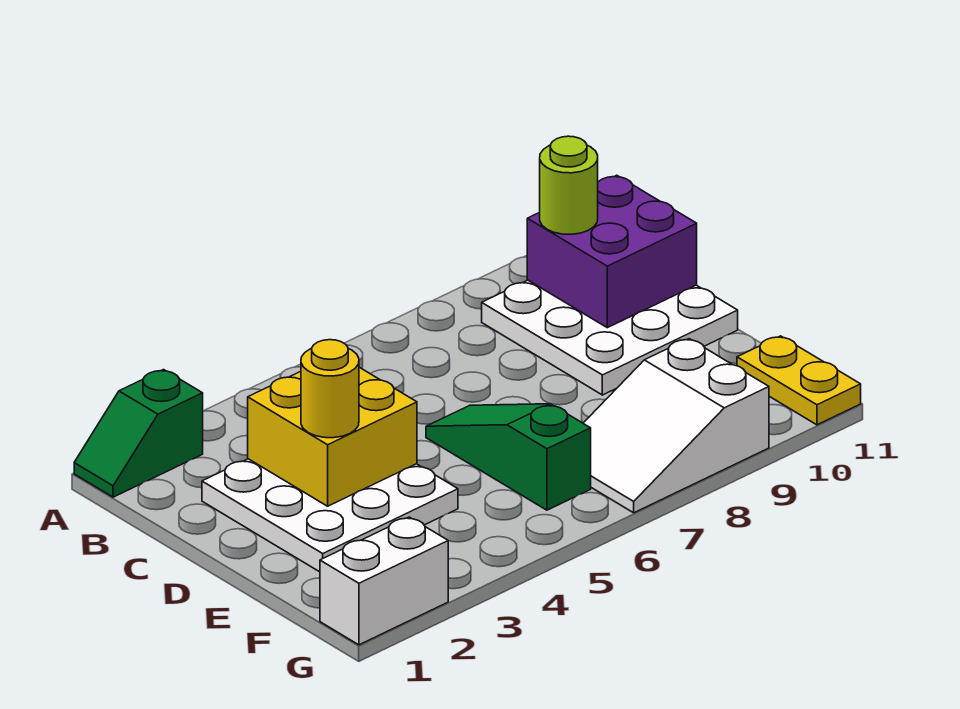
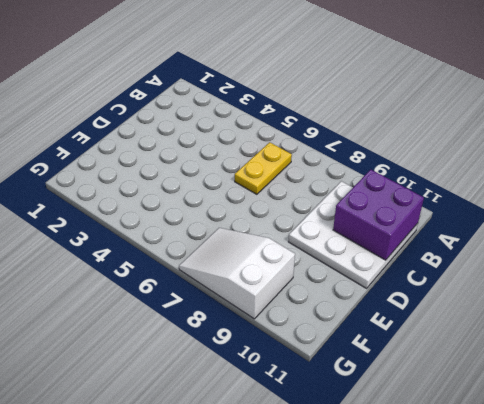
yellow 1x2 plate [235,142,292,194] -> yellow 1x2 plate moved to [737,336,861,425]
none -> green 1x2 slope [74,370,203,497]
none -> white 3x3 plate [202,459,458,572]

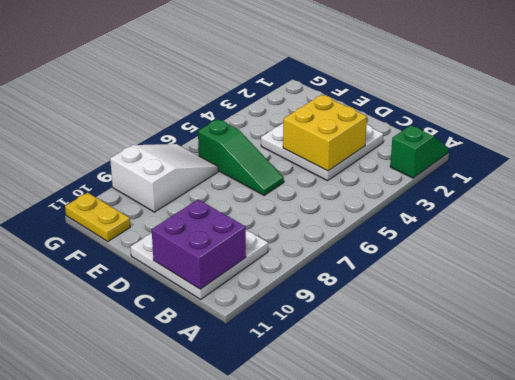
none -> white 1x2 brick [320,517,448,645]
none -> lime 1x1 round brick [540,136,598,234]

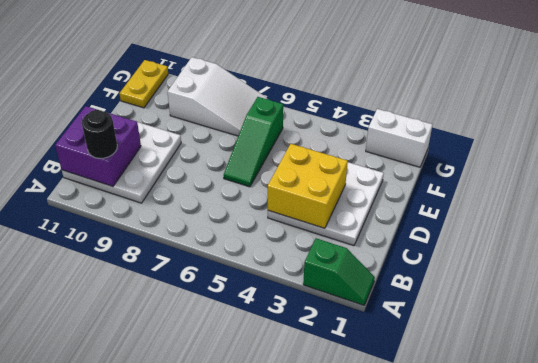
black 1x1 round brick [82,110,117,158] -> lime 1x1 round brick [540,136,598,234]
none -> yellow 1x1 round brick [301,340,359,438]

